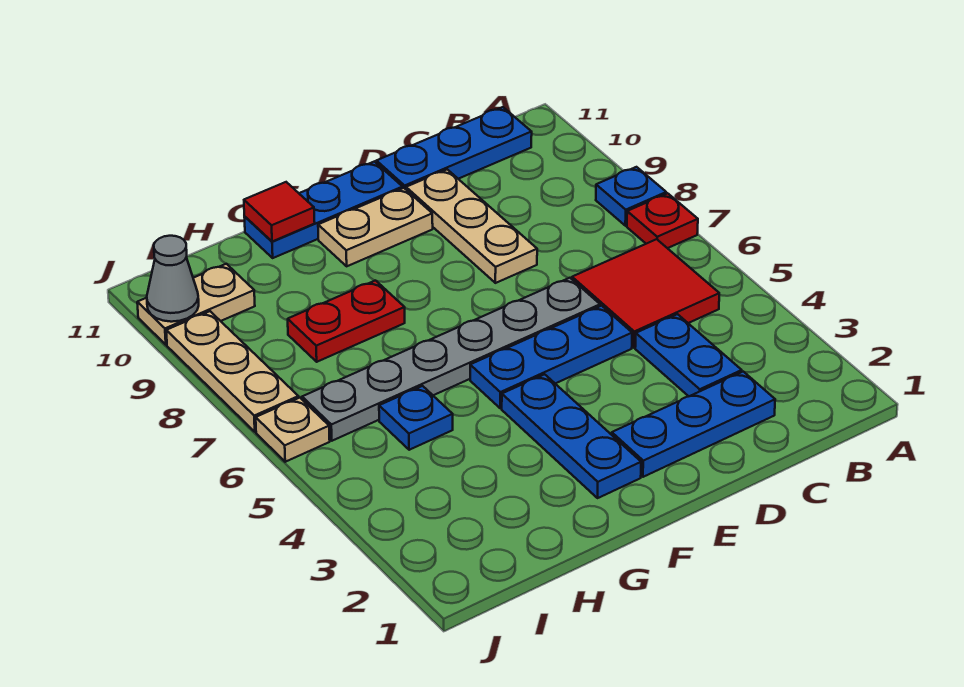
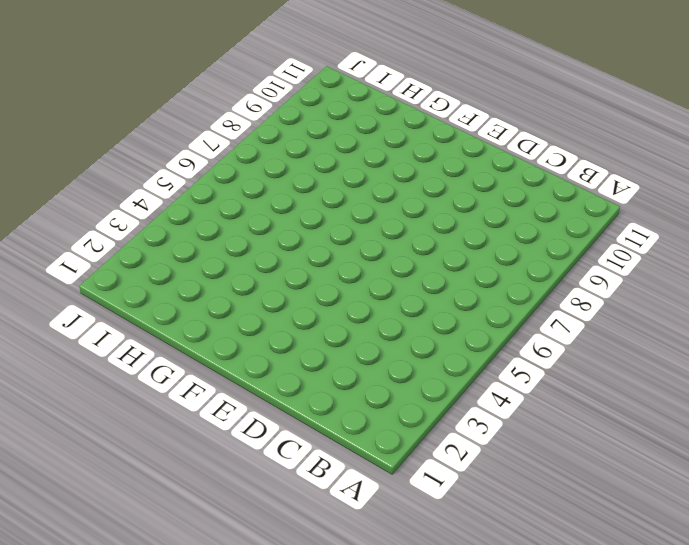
none -> red 1x1 plate [627,193,698,248]
none -> blue 1x1 plate [596,167,666,226]
none -> red 2x2 tile [572,239,719,348]

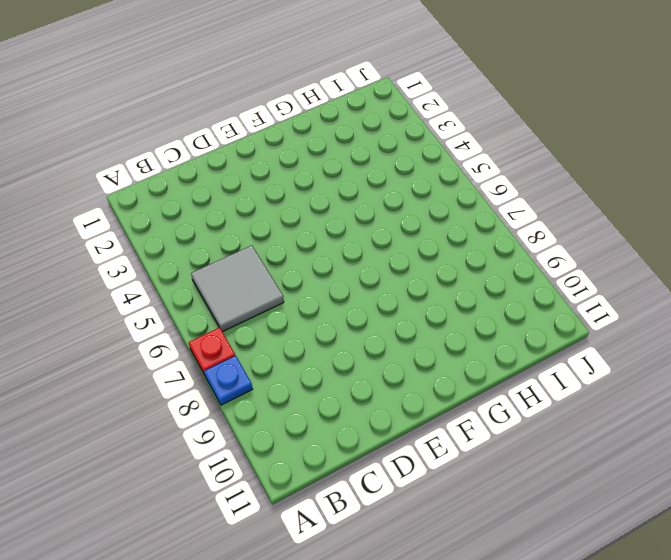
grey 2x2 tile [191,246,284,332] -> red 2x2 tile [572,239,719,348]
none -> blue 1x3 plate [377,107,532,189]
none -> blue 1x3 plate [612,372,775,477]
none -> blue 1x2 plate [635,314,742,396]

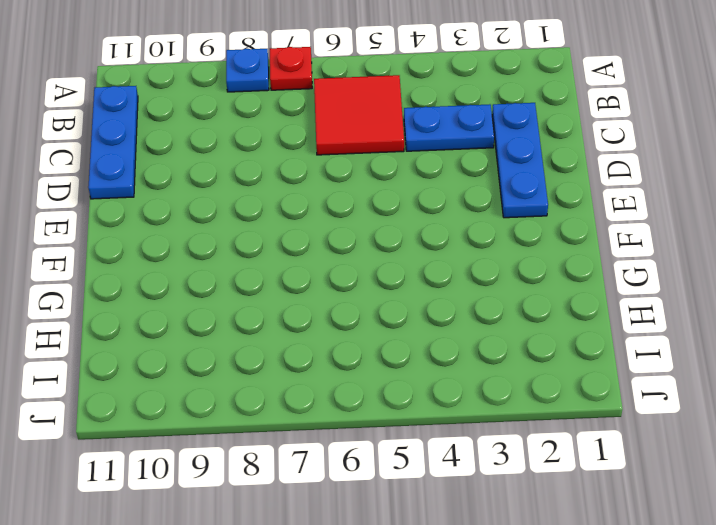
none -> blue 1x3 plate [470,306,632,408]
none -> grey 1x6 plate [302,278,600,441]
none -> tan 1x3 plate [406,169,537,283]

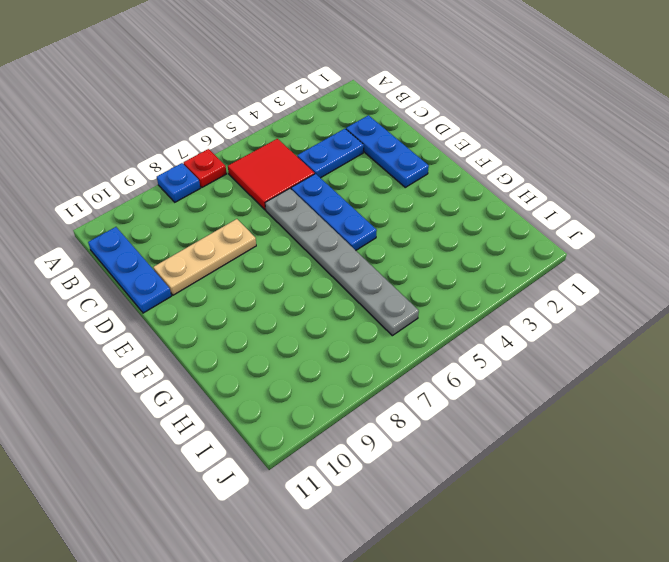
none -> tan 1x2 plate [318,188,433,266]
none -> blue 1x3 plate [244,161,403,258]
none -> blue 1x3 plate [502,374,641,498]

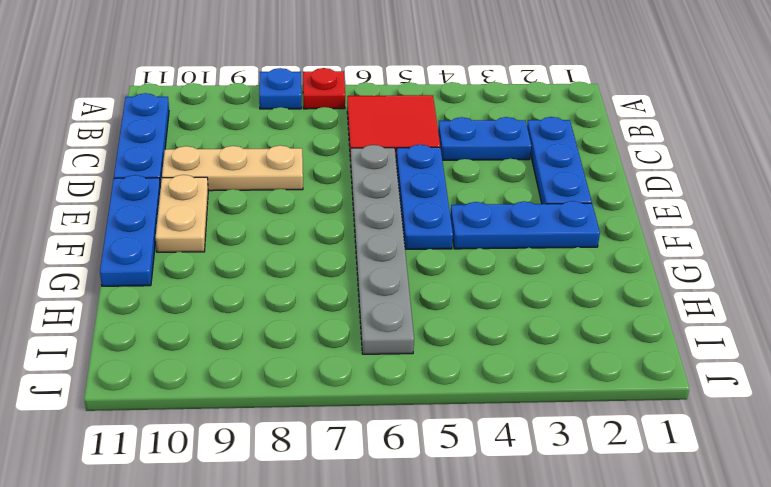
none -> red 1x2 plate [288,281,405,362]
none -> blue 1x1 plate [379,386,453,450]
none -> tan 1x2 plate [137,264,255,345]

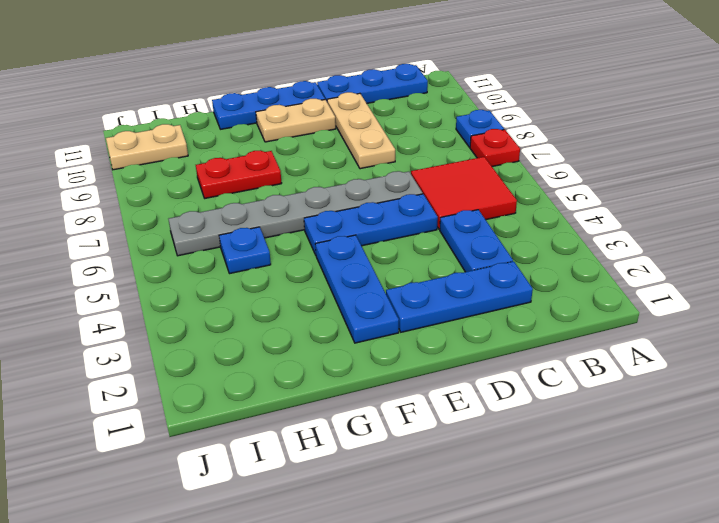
none -> tan 1x1 plate [256,398,330,462]
none -> tan 1x3 plate [166,311,298,432]
none -> red 1x1 tile [244,182,315,242]

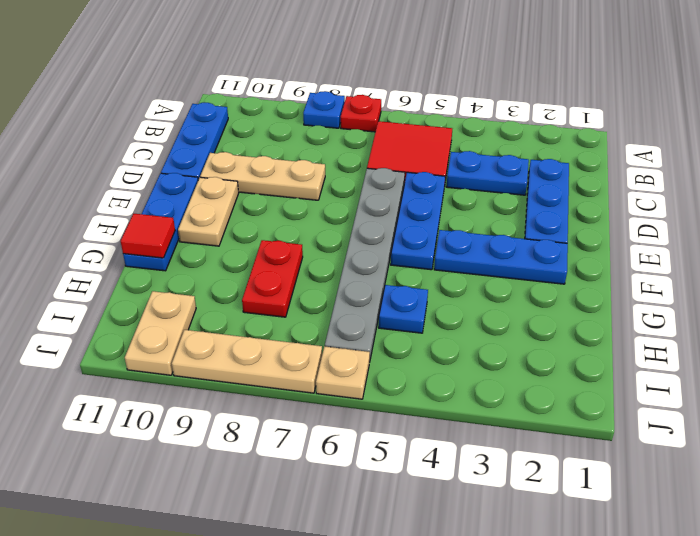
none -> grey 1x1 cone [147,236,199,322]

